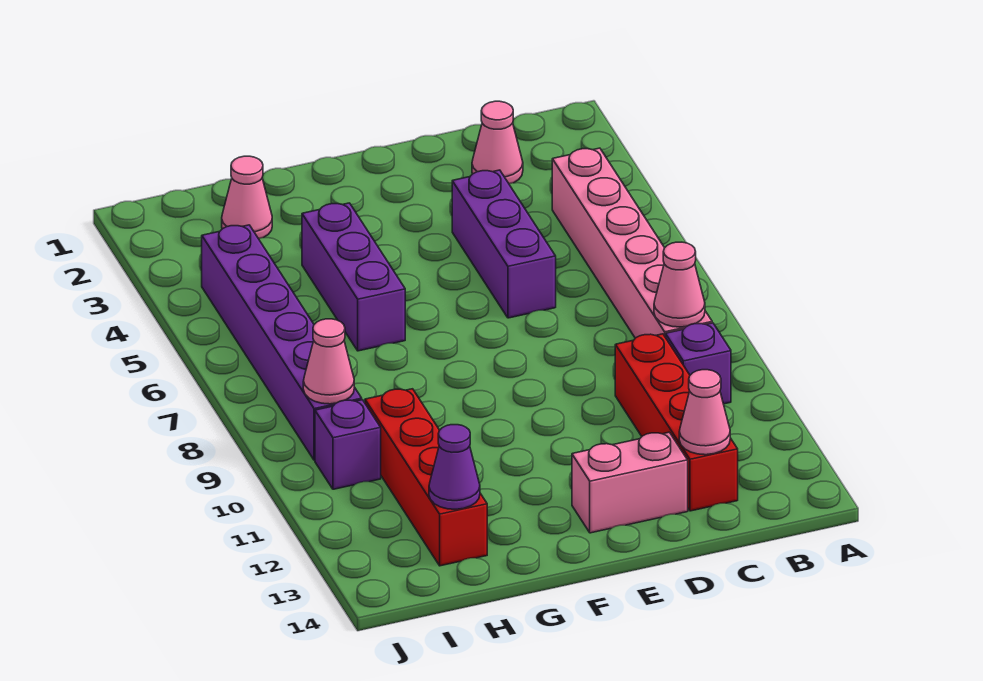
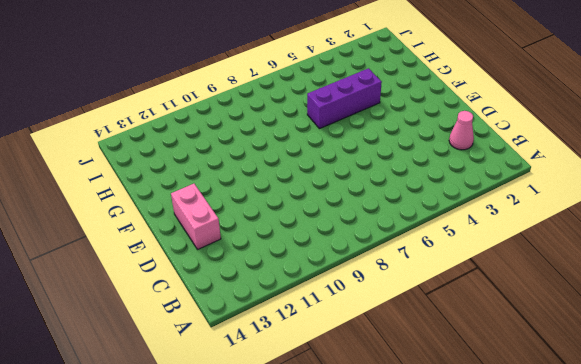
none -> pink 1x6 brick [552,148,712,338]
none -> purple 1x1 brick [666,323,731,404]
none -> red 1x4 brick [615,334,738,511]

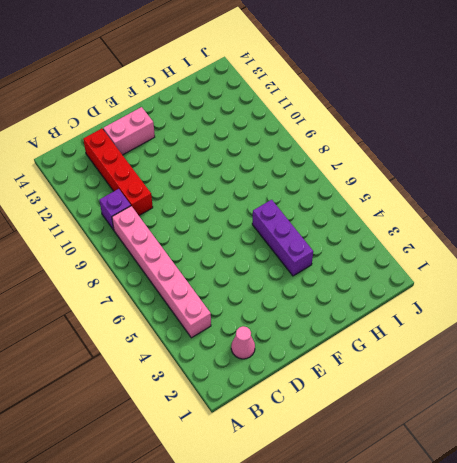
none -> purple 1x3 brick [452,170,556,318]
none -> pink 1x1 cone [222,156,272,239]
none -> red 1x4 brick [365,389,487,566]

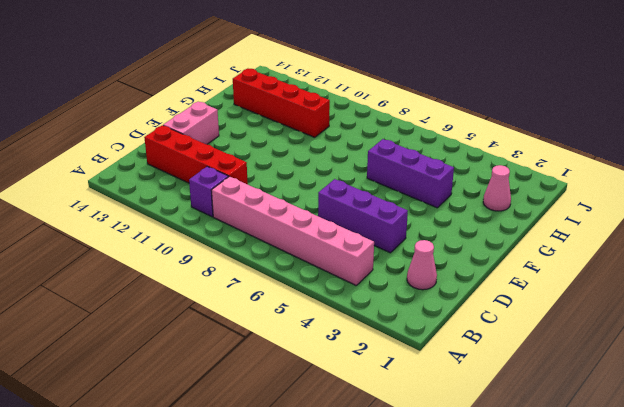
none -> purple 1x6 brick [202,225,362,460]
none -> purple 1x1 brick [315,400,381,489]
none -> pink 1x1 cone [654,242,705,327]

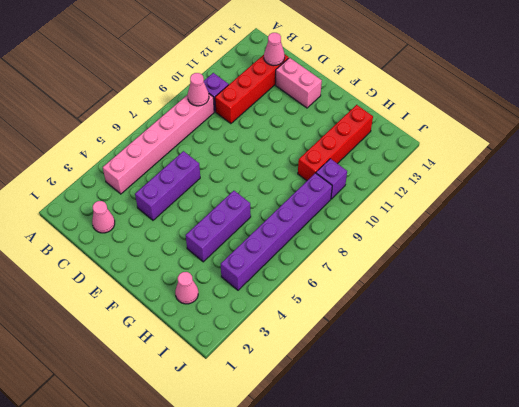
none -> purple 1x1 cone [429,425,480,509]
none -> pink 1x1 cone [303,319,354,404]

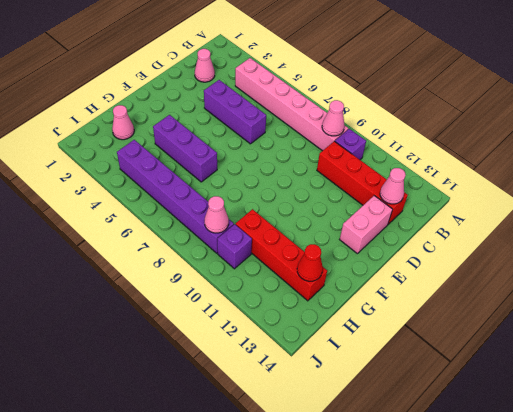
red 1x1 cone [297,244,323,281] -> purple 1x1 cone [429,425,480,509]

